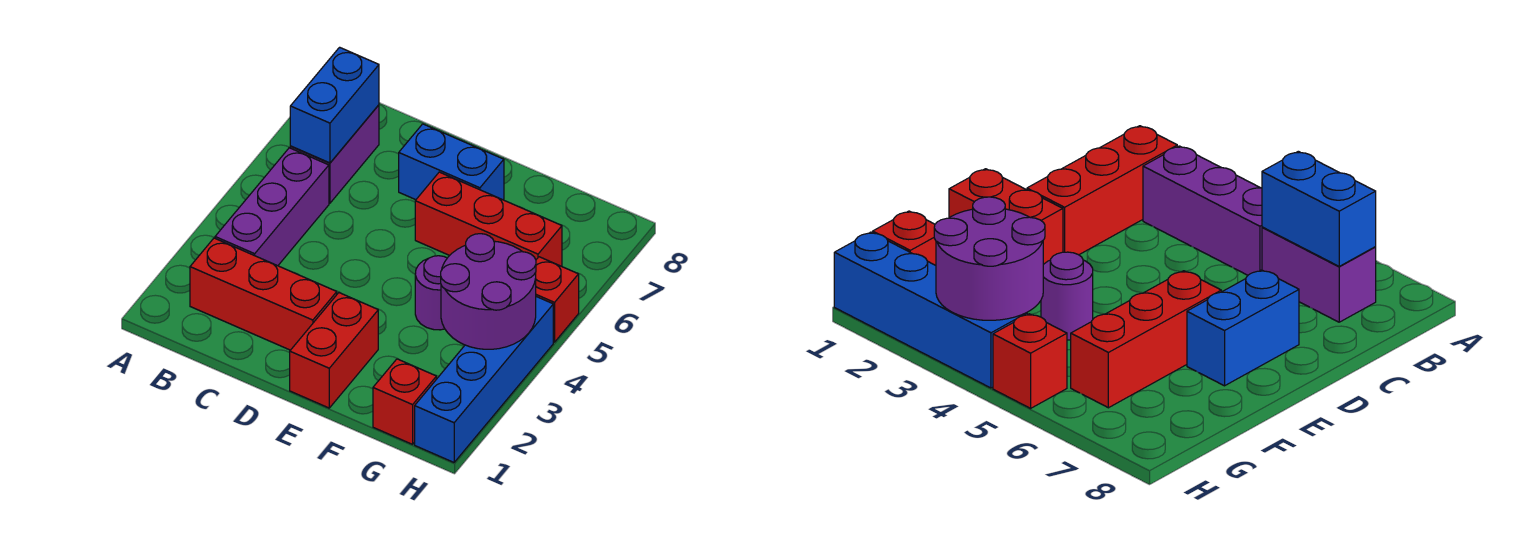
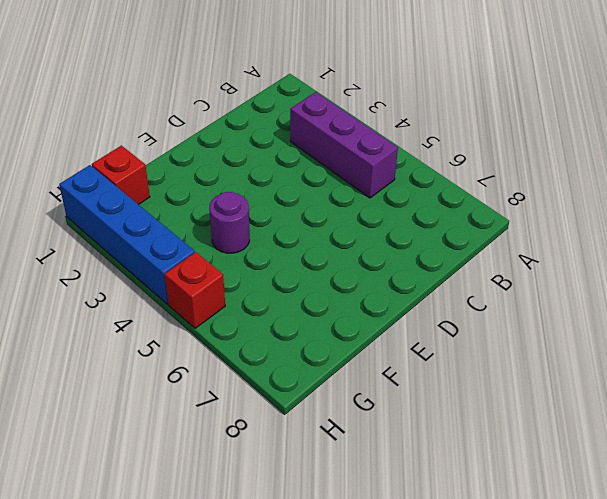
none -> red 1x3 brick [190,238,337,350]
none -> purple 1x2 brick [290,105,379,203]
none -> blue 1x2 brick [399,124,504,200]

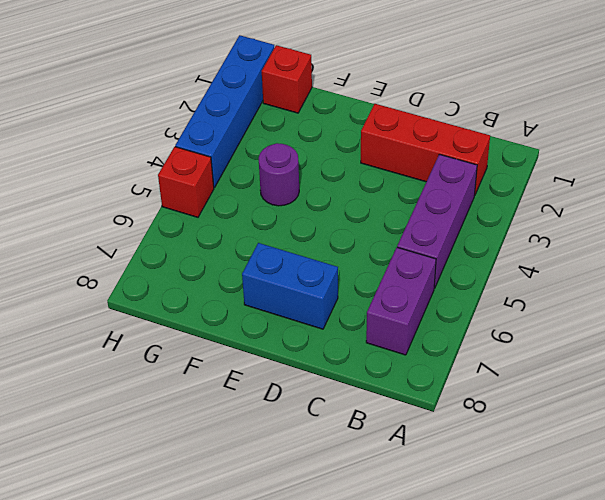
none -> red 1x2 brick [290,293,378,408]
none -> red 1x3 brick [415,172,562,266]
none -> blue 1x2 brick [290,47,379,163]

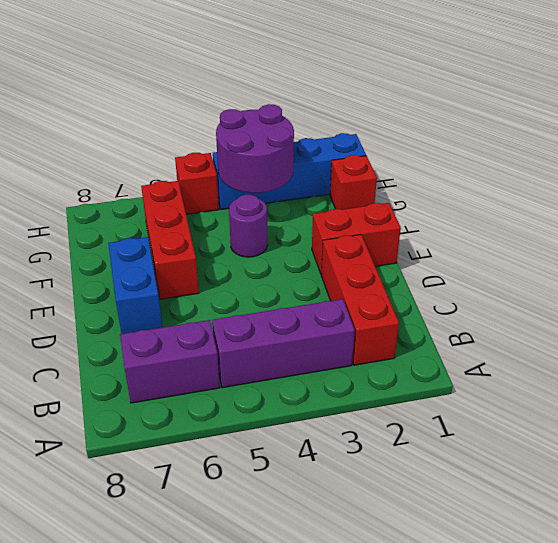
none -> blue 1x2 brick [290,47,379,163]

